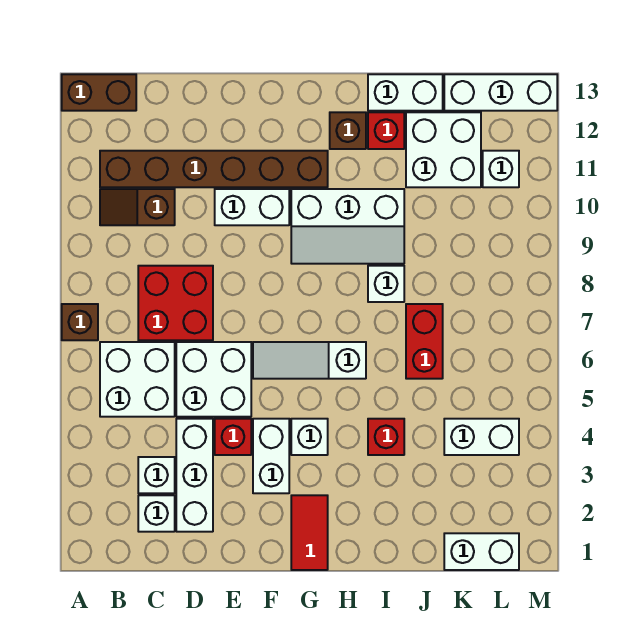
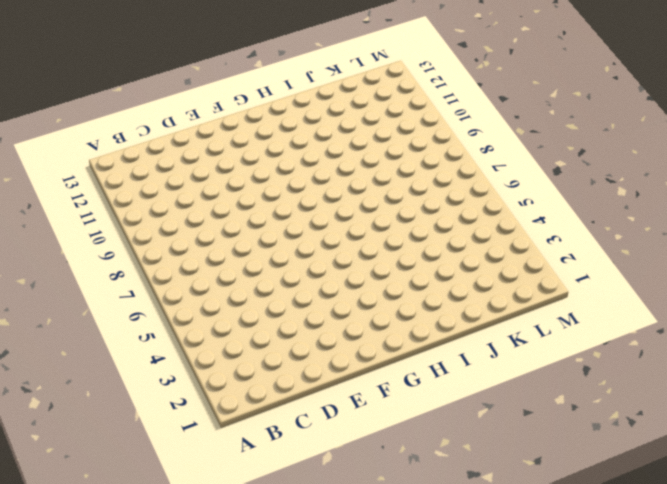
none -> brown 1x1 brick [62,304,98,340]
none -> brown 1x2 brick [62,74,136,111]
none -> white 2x2 brick [100,342,175,417]

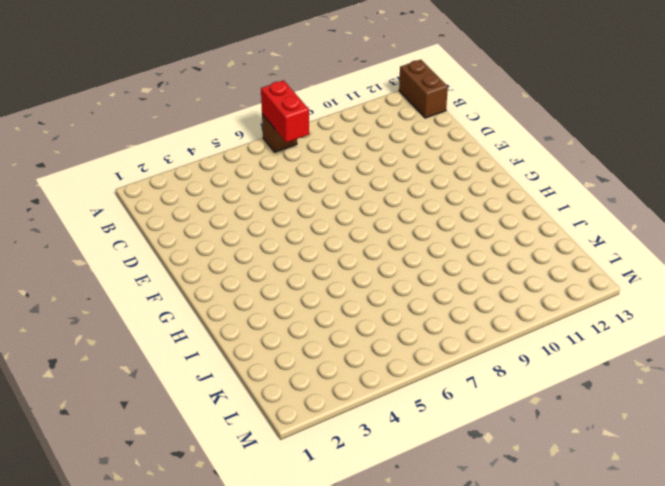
red 1x2 brick [261,80,309,142] -> red 1x2 brick turned to [406,304,443,379]
none -> white 2x2 brick [100,342,175,417]
none -> brown 1x2 slope [100,189,175,225]
none -> brown 1x6 brick [100,151,328,187]

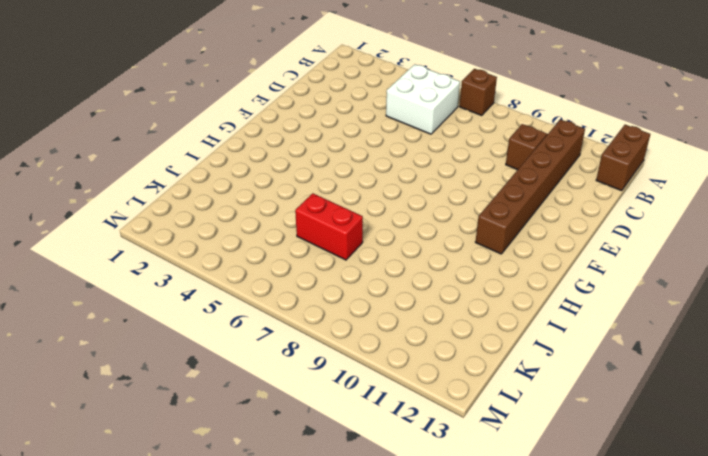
none -> white 1x1 brick [138,495,175,532]
none -> white 1x1 brick [138,457,175,493]
none -> red 2x2 brick [138,266,213,340]

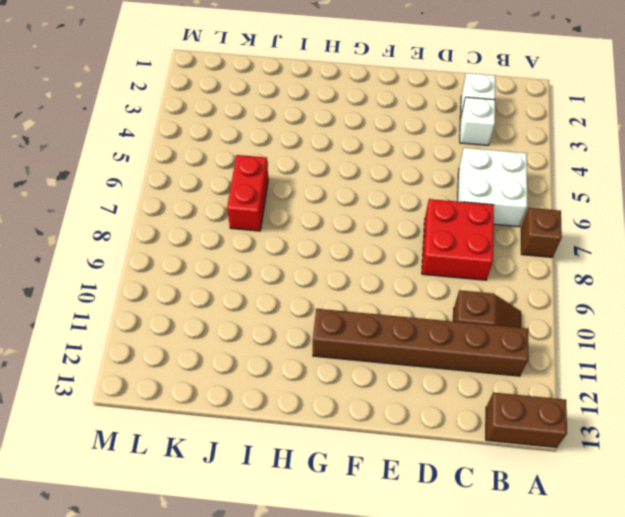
none -> white 1x3 brick [176,419,213,532]
none -> white 2x2 brick [176,342,251,417]
none -> red 1x1 brick [215,419,251,455]

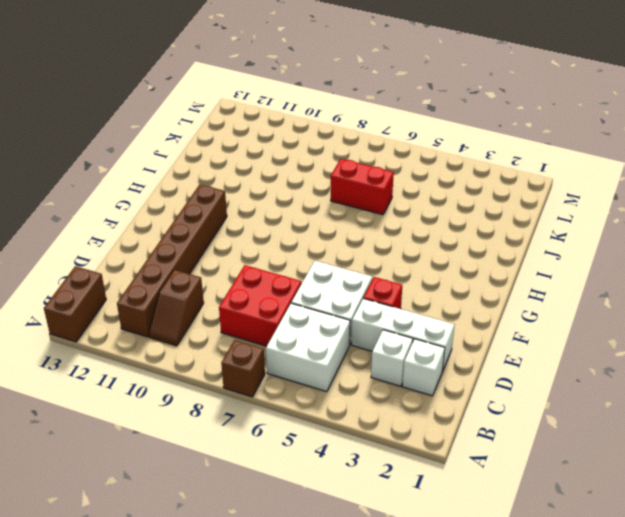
none -> white 1x2 brick [215,189,289,225]
none -> white 1x2 brick [253,419,289,493]
none -> white 1x3 slope [253,342,366,379]

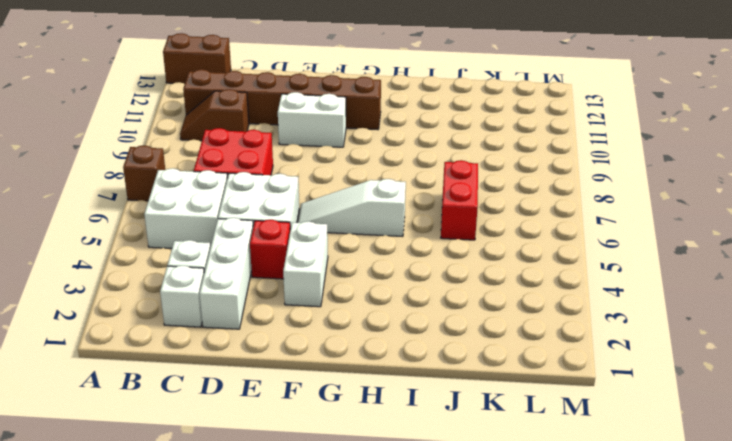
none -> red 1x2 tile [291,495,328,570]
none -> white 1x1 brick [291,419,328,455]
none -> white 2x3 slope [291,189,404,264]

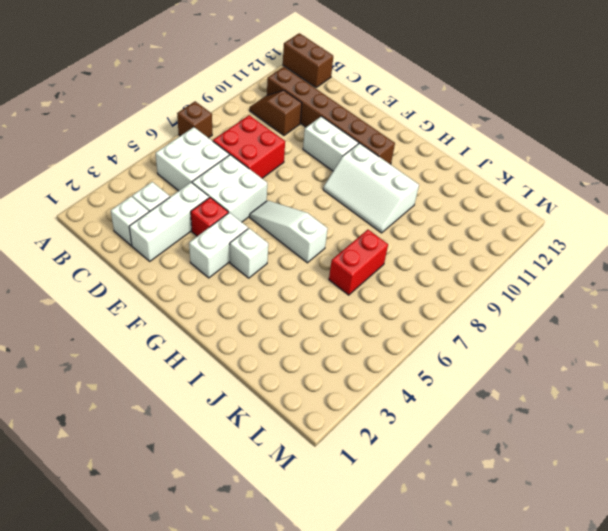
none -> red 1x2 tile [291,495,328,570]
none -> brown 1x1 brick [330,112,366,149]
none -> red 1x1 brick [368,419,404,455]

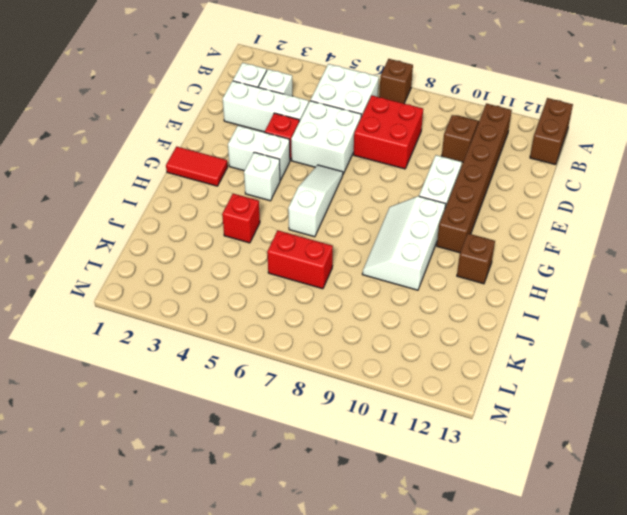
none -> white 1x1 brick [368,266,404,302]
none -> red 1x1 brick [368,112,404,149]
none -> white 1x2 brick [368,74,443,111]

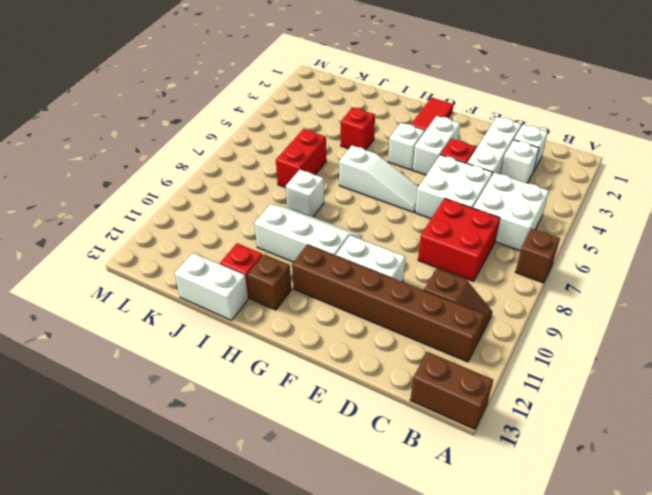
none -> white 2x2 brick [406,112,481,187]
none -> white 1x2 brick [444,533,519,570]
none -> white 1x2 brick [444,419,519,455]

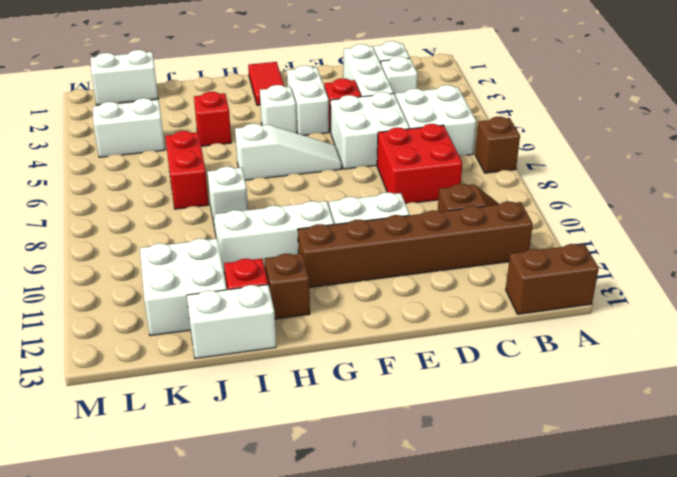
none -> white 1x3 brick [444,74,557,111]
none -> white 1x1 brick [483,151,519,187]

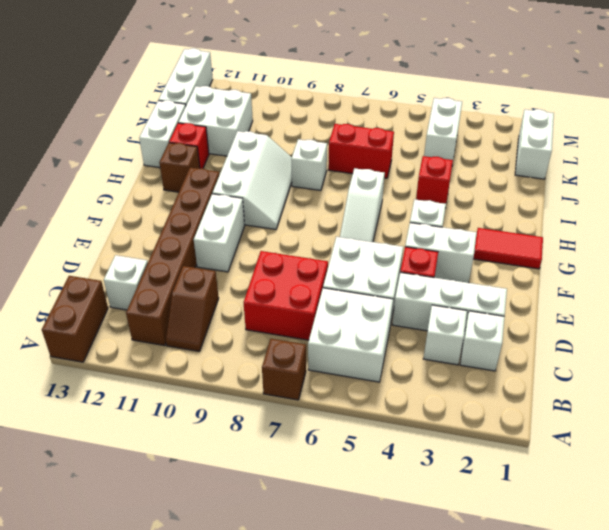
white 1x1 brick [104,255,148,310] -> white 1x1 brick moved to [483,151,519,187]

